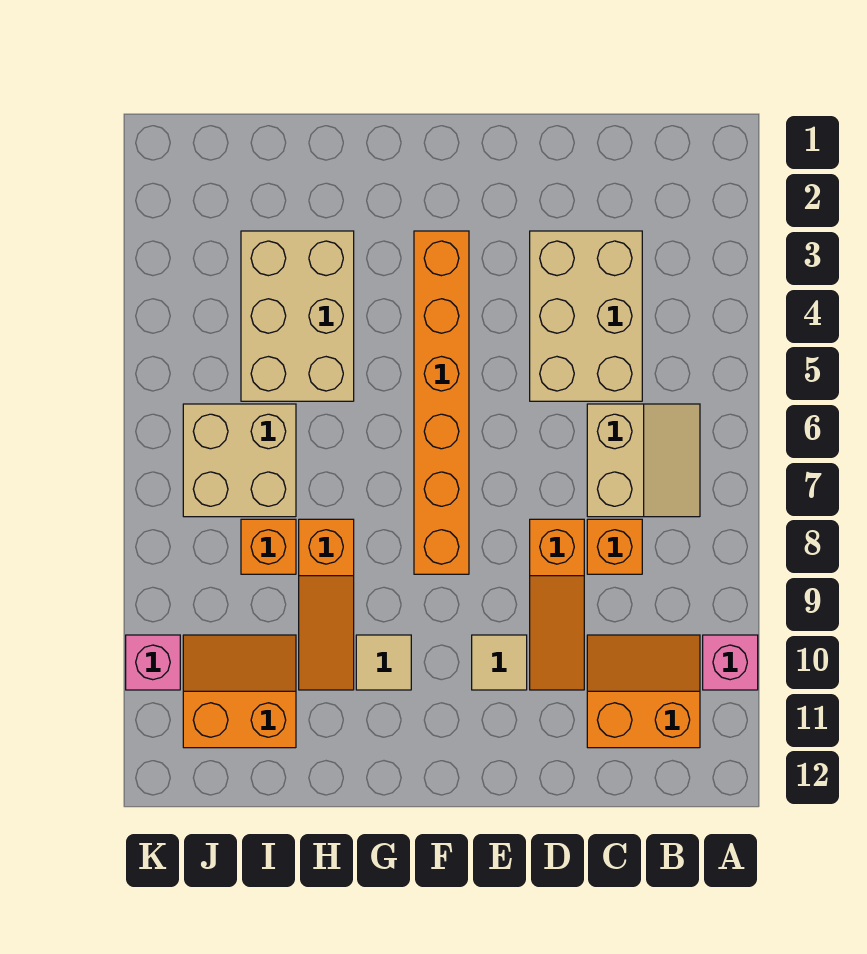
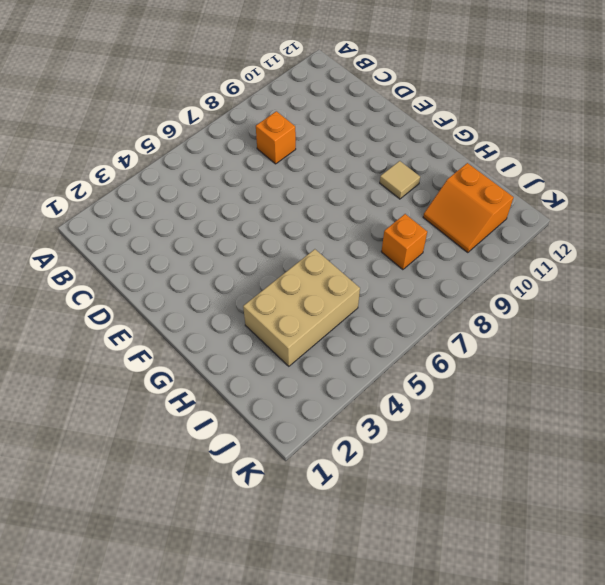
none -> pink 1x1 brick [703,635,758,690]
none -> tan 2x2 slope [587,404,700,517]
none -> orange 2x2 slope [587,635,700,748]

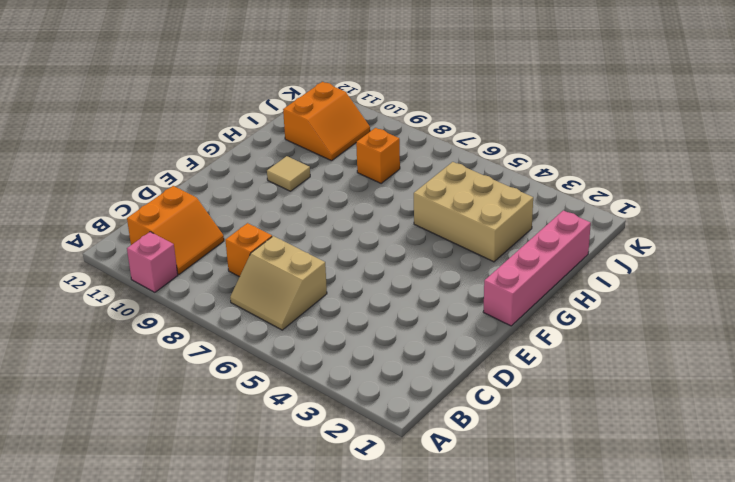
pink 1x4 brick [483,211,591,326] -> none
none -> tan 2x3 brick [530,231,642,401]
none -> orange 1x3 slope [530,519,584,690]
none -> tan 1x1 tile [472,635,527,690]

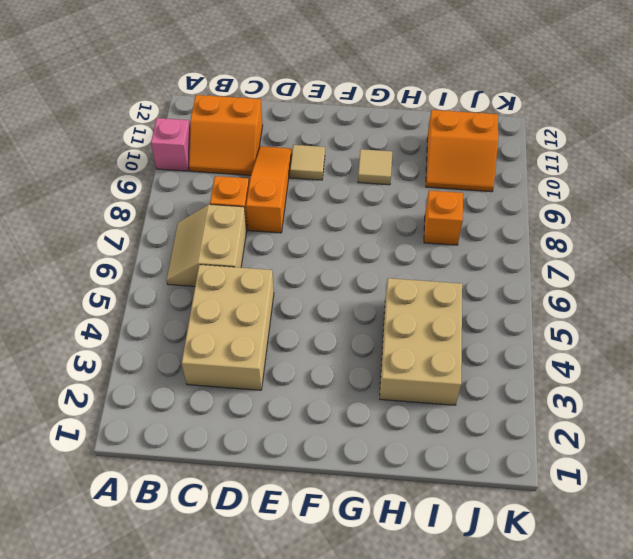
none -> orange 1x6 brick [414,231,469,574]
none -> orange 1x3 slope [299,519,354,690]
none -> tan 2x2 brick [183,404,296,517]

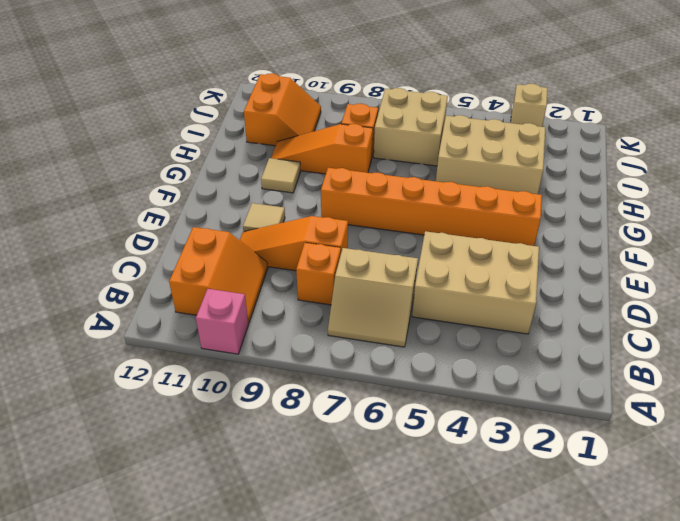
tan 1x1 brick [511,84,548,127] -> none
none -> pink 1x1 brick [126,635,180,690]

